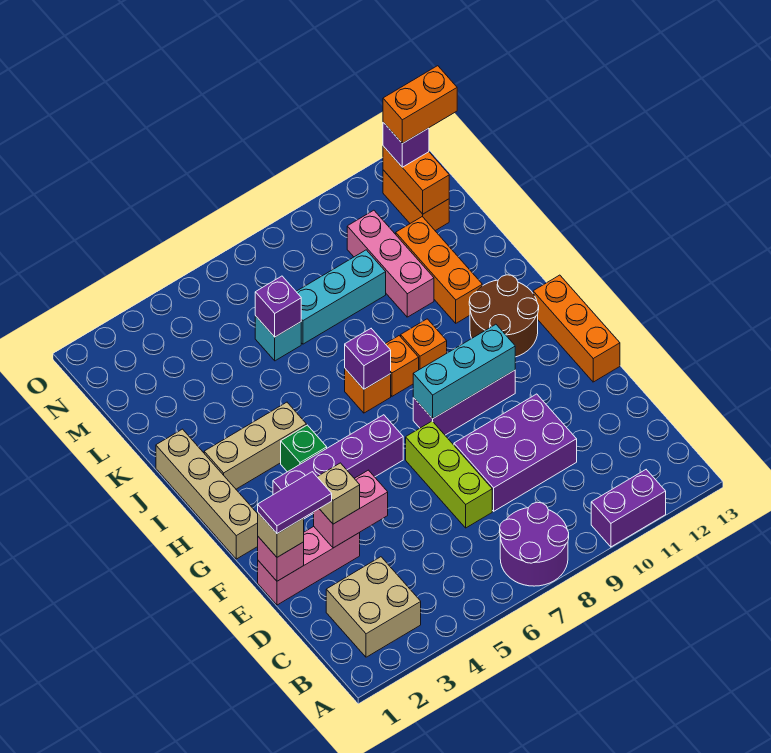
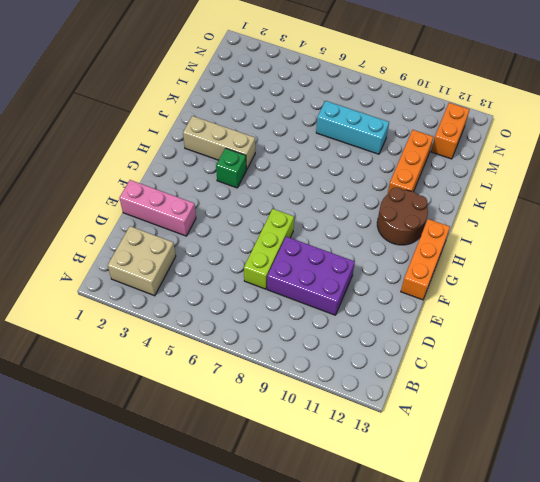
none -> purple 2x2 round brick [500,502,569,586]
none -> purple 1x2 brick [591,470,666,547]
none -> tan 1x4 brick [156,429,258,559]
none -> purple 1x4 brick [273,415,403,519]

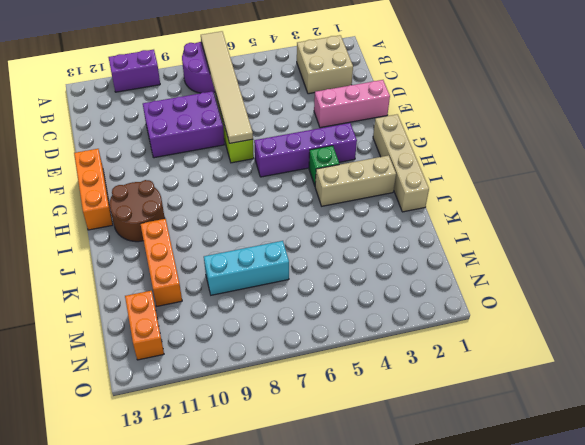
tan 1x6 tile [201,31,253,143] -> none
none -> purple 1x3 brick [413,370,515,435]
none -> orange 1x1 brick [345,369,391,413]
none -> orange 1x1 brick [386,336,419,396]
none -> orange 1x1 brick [401,319,447,370]

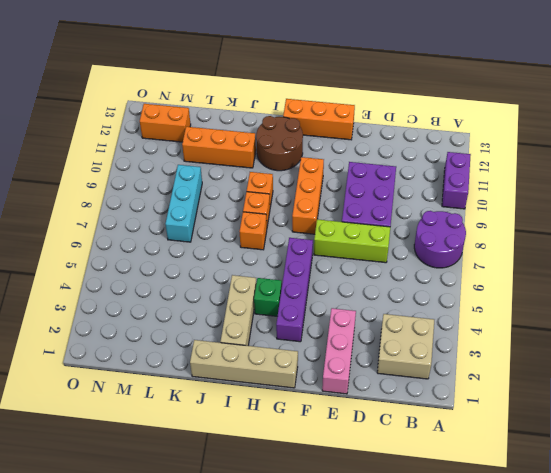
orange 1x3 brick [292,157,324,234] -> purple 1x3 brick [413,370,515,435]
none -> pink 1x3 brick [347,210,434,317]
none -> cyan 1x1 brick [255,316,301,361]
none -> pink 1x1 brick [258,537,304,581]
none -> pink 1x2 brick [314,470,388,548]

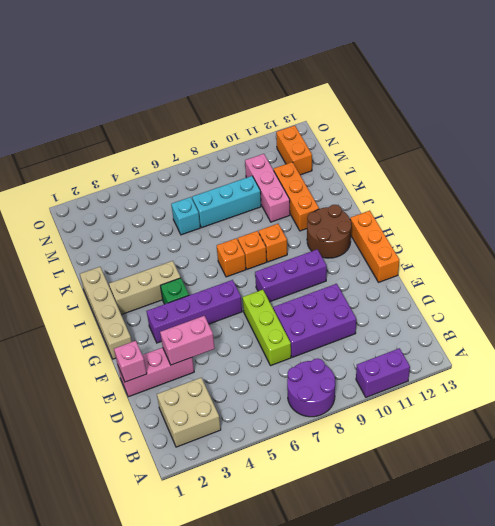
none -> cyan 1x3 brick [413,324,515,419]
none -> purple 1x1 brick [345,329,391,389]
none -> purple 1x1 brick [255,276,301,337]
none -> orange 1x2 brick [383,146,449,214]

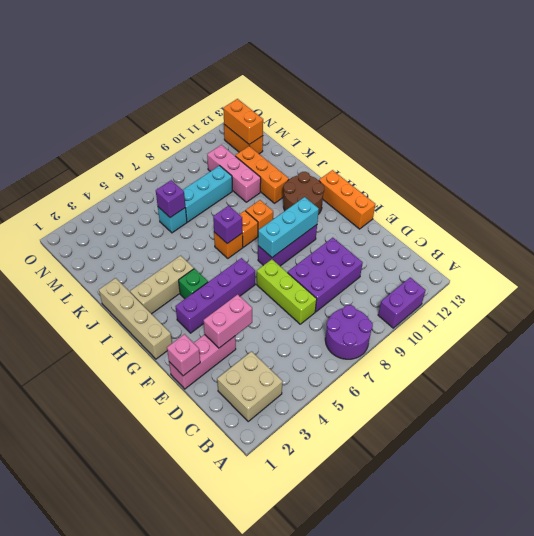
none -> tan 1x1 brick [258,513,304,557]
none -> tan 1x1 brick [317,463,360,524]
none -> purple 1x1 brick [383,122,429,167]
none -> purple 1x2 tile [258,472,332,533]

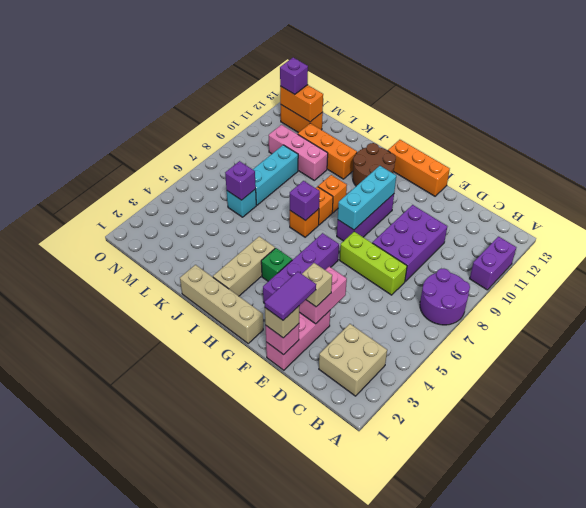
none -> orange 1x2 brick [383,66,457,144]

